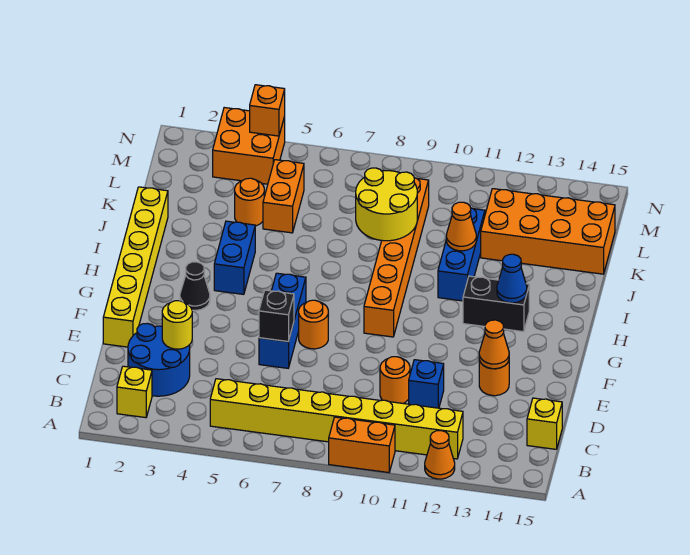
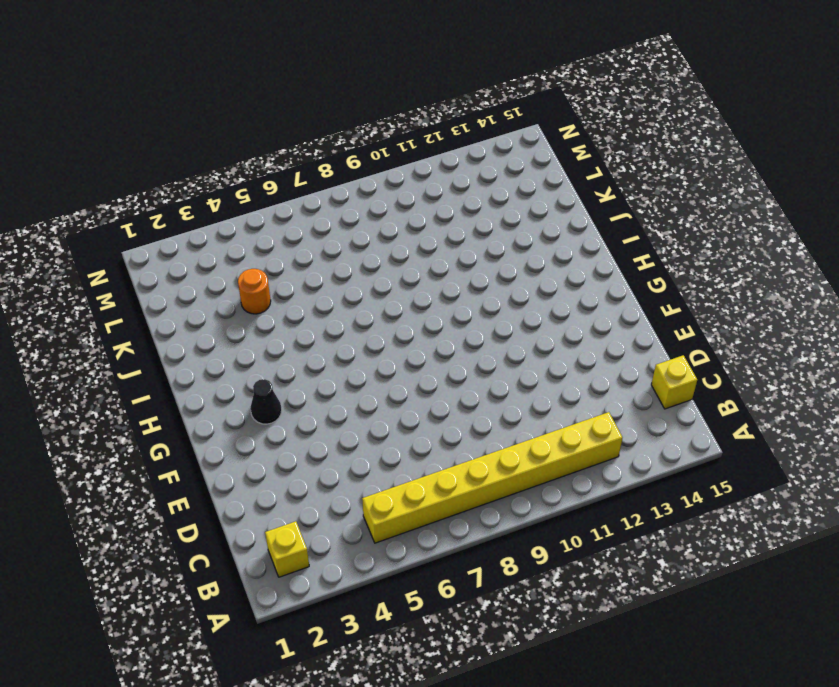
none -> orange 1x2 brick [329,417,395,473]
none -> orange 1x1 cone [425,431,455,479]
none -> blue 2x2 round brick [128,323,190,396]

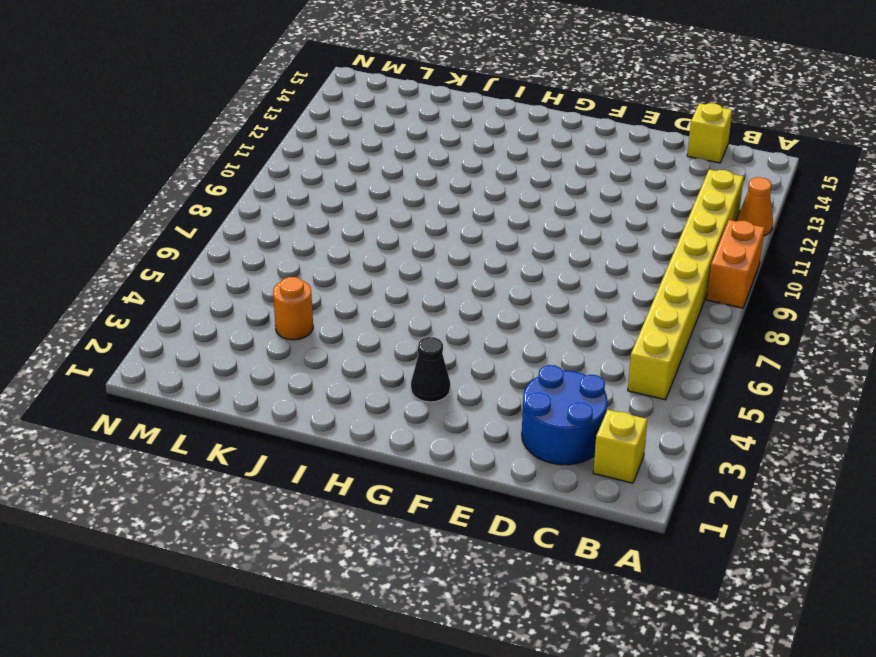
none -> orange 1x1 round brick [380,357,410,403]
none -> blue 1x1 brick [409,360,444,408]
none -> yellow 1x6 brick [103,187,168,347]

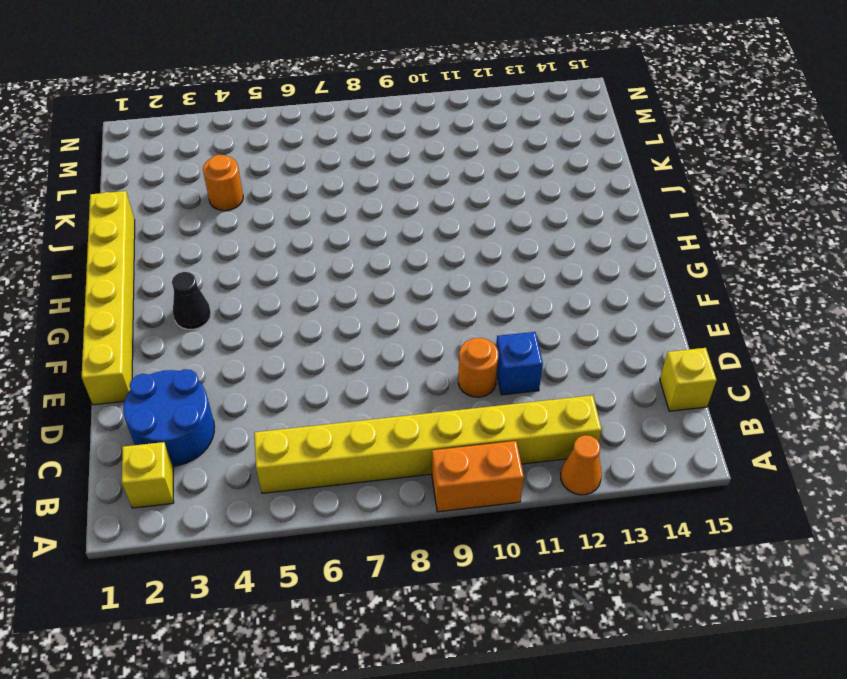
none -> blue 1x3 brick [259,273,306,368]
none -> orange 1x1 round brick [479,360,509,396]
none -> orange 1x1 round brick [299,300,328,349]

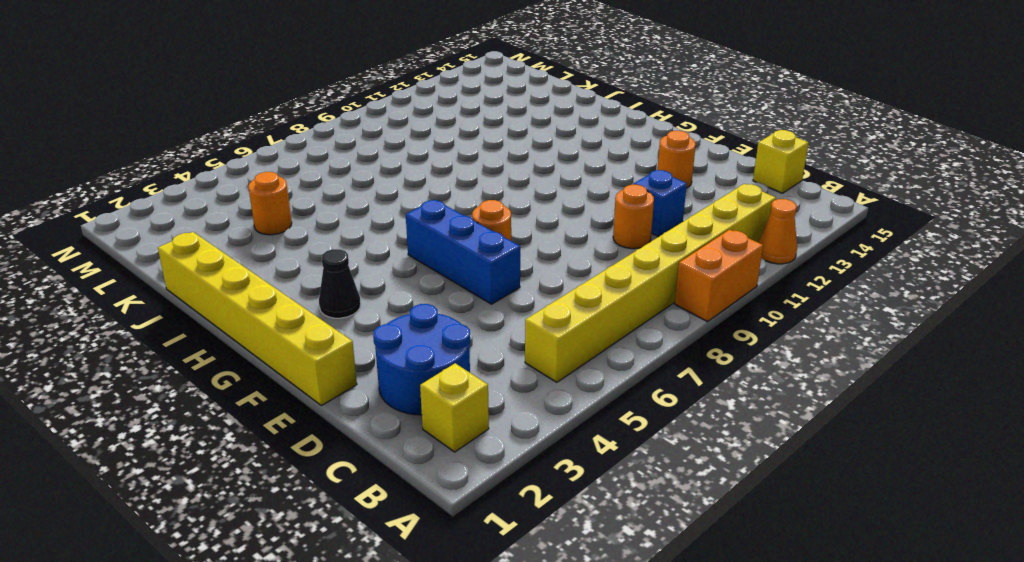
none -> orange 1x6 brick [364,178,429,337]
none -> blue 1x2 brick [214,221,255,294]
none -> black 1x2 brick [463,276,529,332]

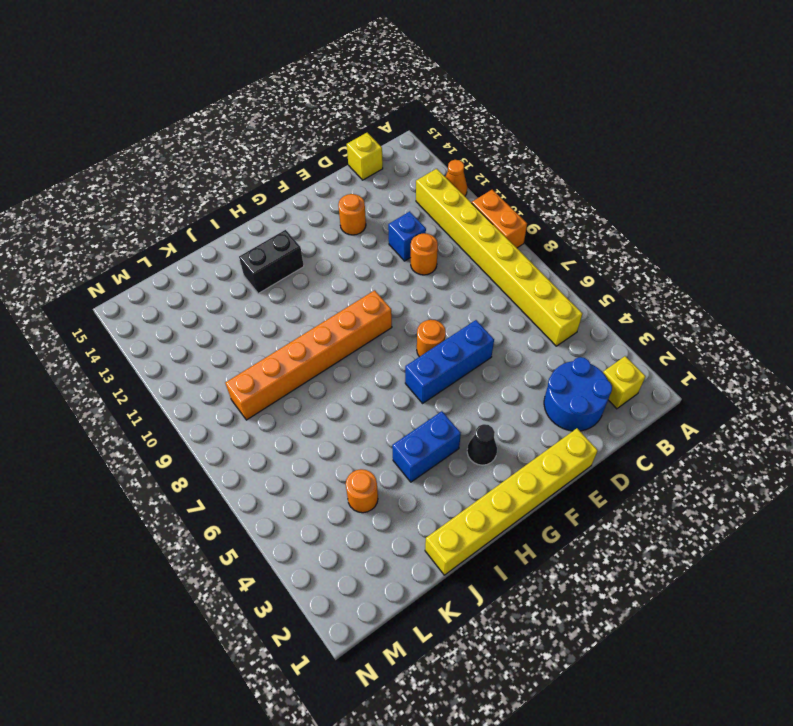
black 1x2 brick [239,230,304,294] -> black 1x2 brick turned to [463,276,529,332]
none -> blue 1x3 brick [438,208,485,301]
none -> orange 1x2 brick [263,160,304,233]
none -> orange 2x4 brick [481,189,615,274]

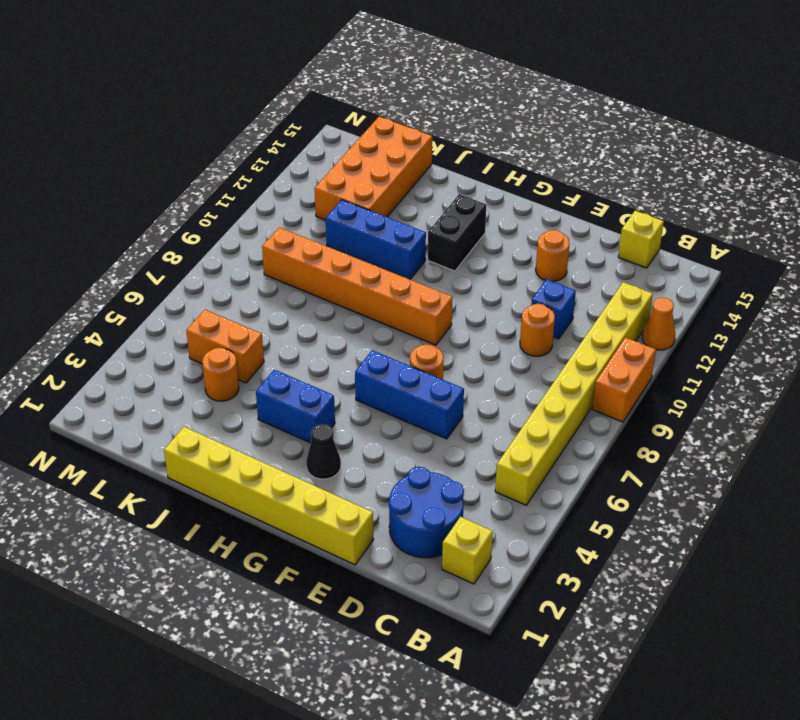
none -> orange 2x2 brick [213,108,285,184]
none -> yellow 1x1 round brick [162,301,192,349]
none -> black 1x1 brick [259,290,294,342]

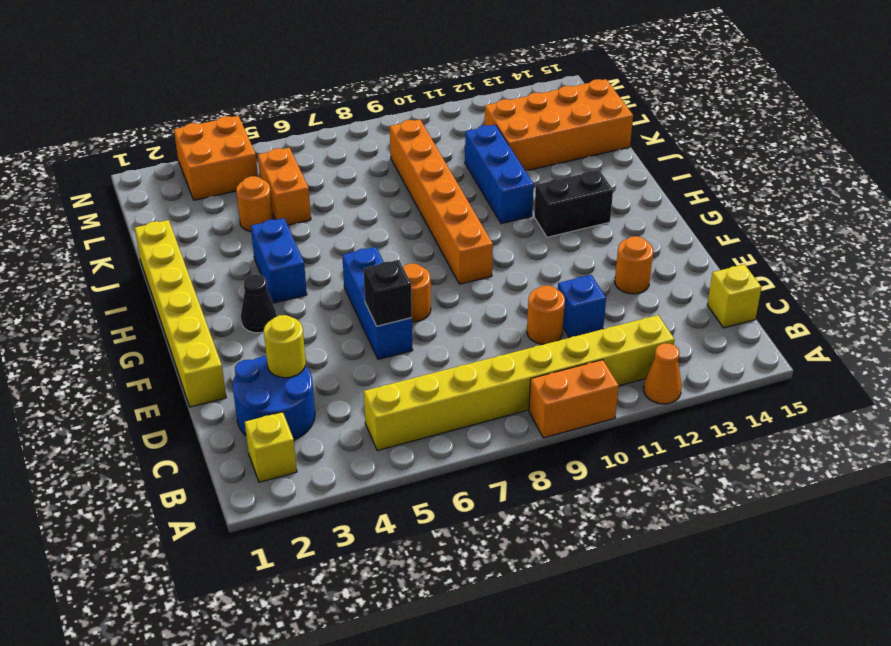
none -> orange 1x1 cone [479,320,509,369]
none -> blue 1x1 cone [497,254,527,303]
none -> yellow 2x2 round brick [356,168,417,241]

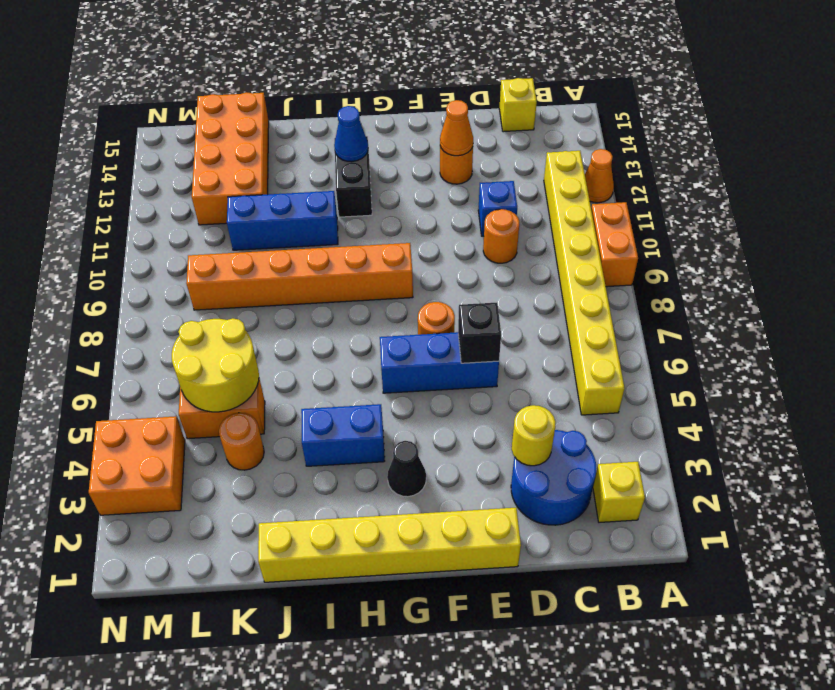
yellow 2x2 round brick [172,318,259,412] -> yellow 2x2 round brick moved to [356,168,417,241]
none -> orange 1x1 cone [446,202,476,251]
none -> orange 1x1 brick [250,85,285,136]

